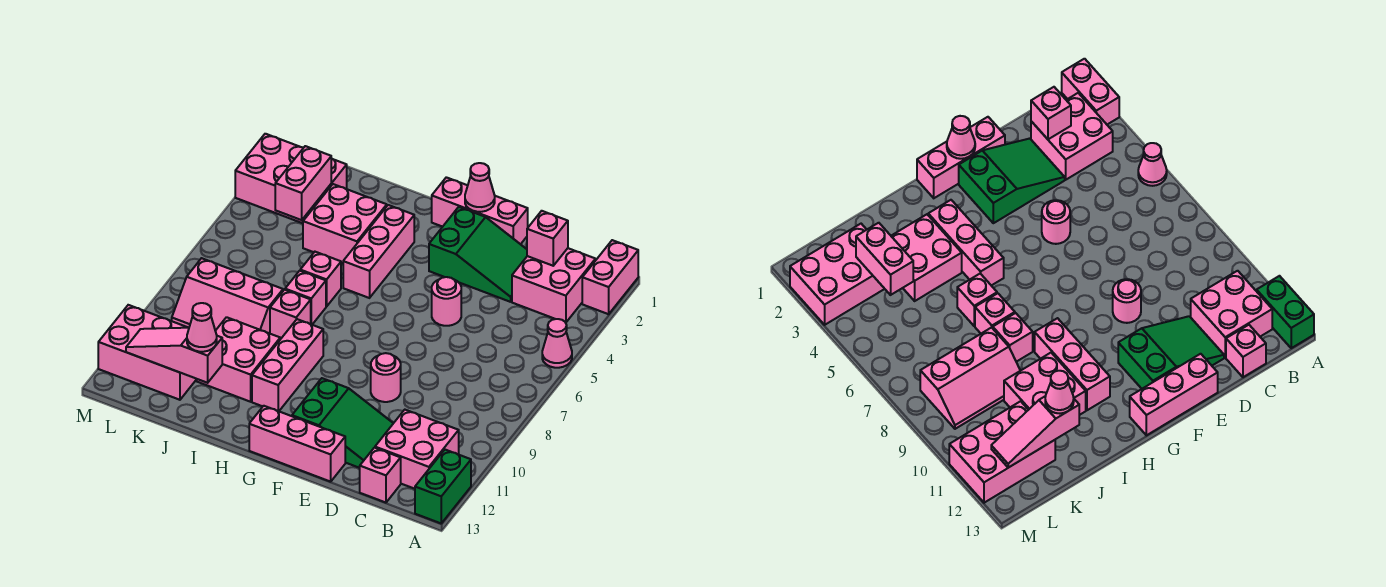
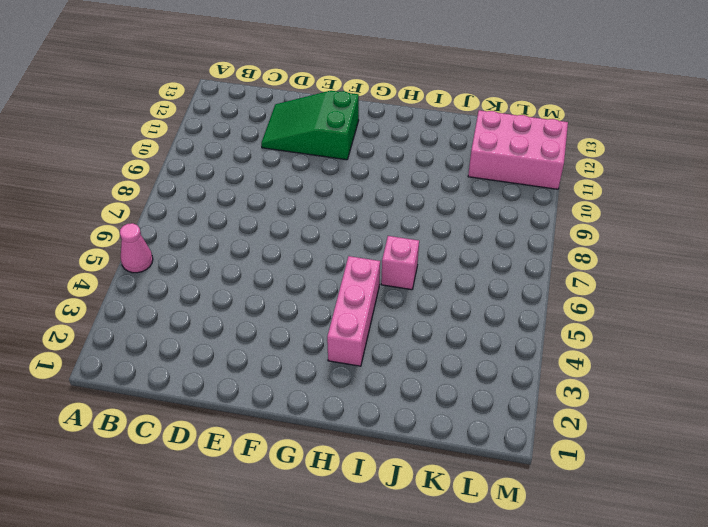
none -> pink 1x2 brick [582,240,638,314]
none -> green 1x2 brick [415,450,471,523]
none -> pink 2x2 brick [512,248,596,323]

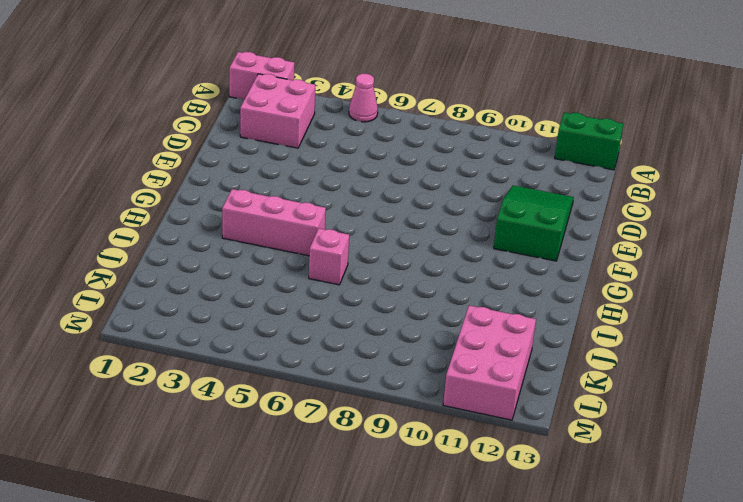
none -> pink 2x2 brick [375,410,459,489]
none -> pink 1x1 brick [360,448,401,503]
none -> green 2x3 slope [429,207,527,302]

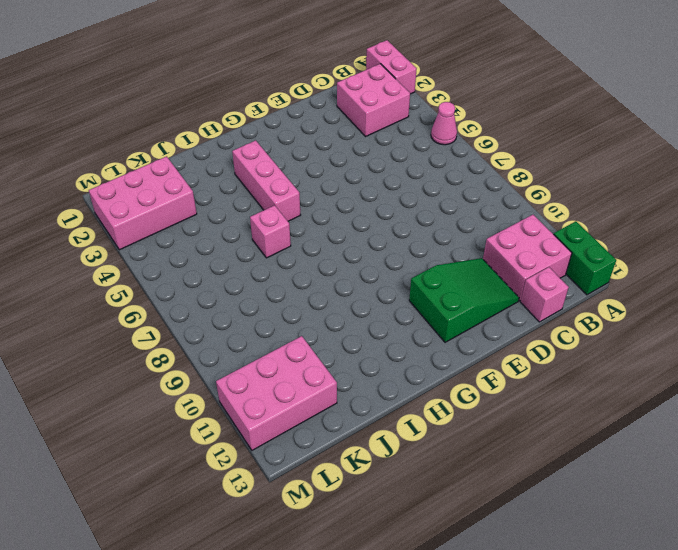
none -> green 2x3 slope [429,207,527,302]
none -> pink 1x3 brick [432,177,528,244]
none -> pink 1x1 round brick [432,277,461,326]

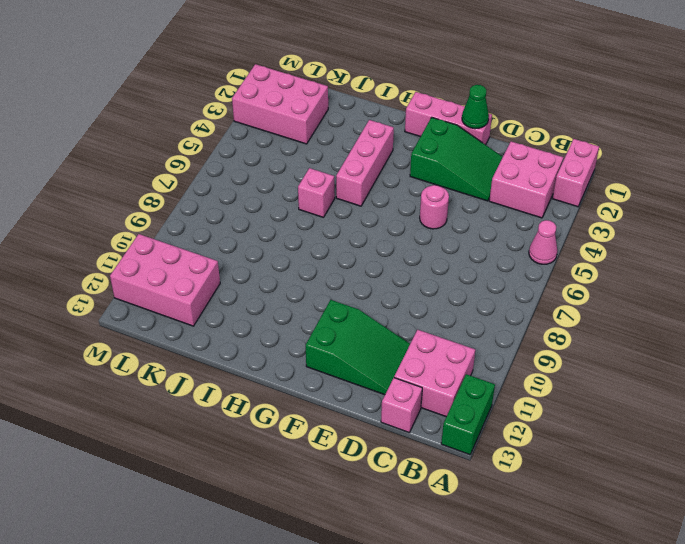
green 1x1 cone [462,85,489,129] -> none
none -> pink 1x1 round brick [371,353,401,402]
none -> pink 1x3 brick [249,406,345,482]
none -> pink 1x3 brick [252,319,323,411]

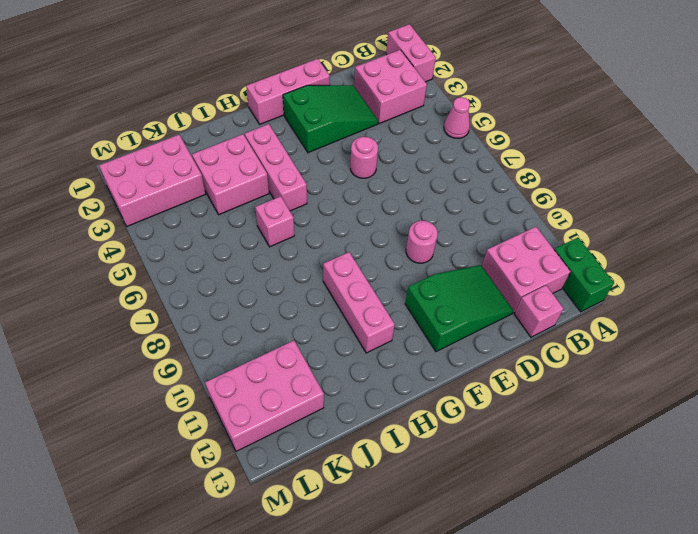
none -> pink 1x3 brick [249,406,345,482]
none -> pink 1x1 brick [285,271,326,325]
none -> pink 1x1 brick [270,290,311,339]

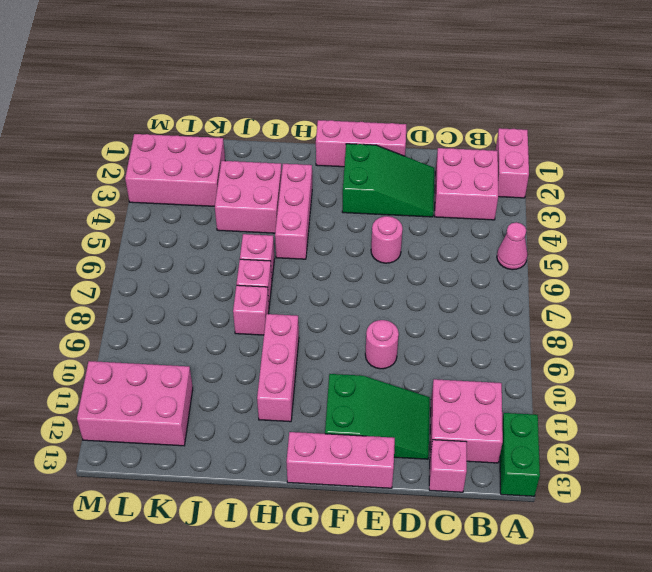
none -> pink 2x2 brick [197,317,280,402]
none -> pink 2x3 slope [172,258,283,333]
none -> pink 1x1 brick [527,211,568,266]

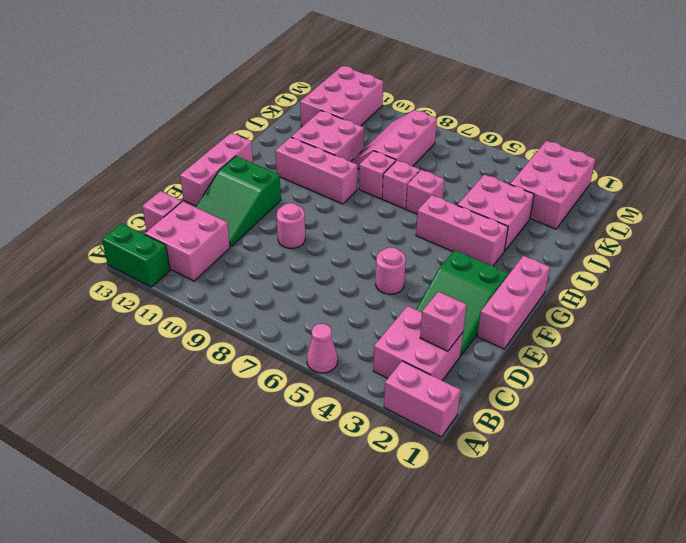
none -> pink 1x1 cone [465,163,495,212]
none -> pink 1x3 slope [126,328,222,383]
none -> pink 1x2 brick [275,146,331,220]

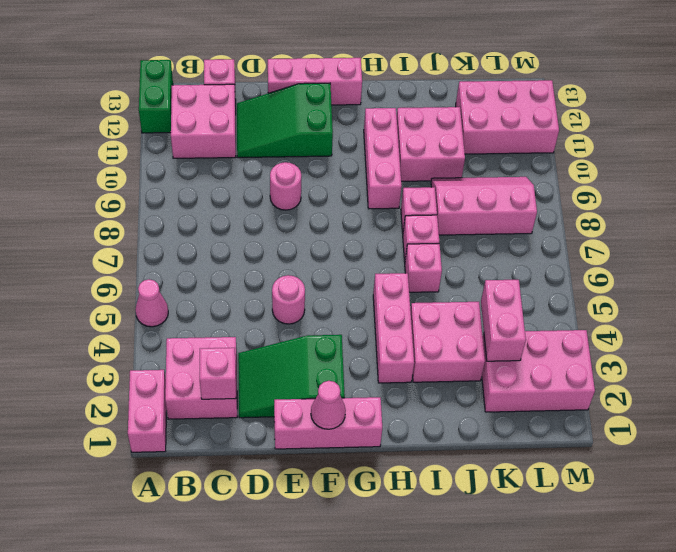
none -> pink 1x3 slope [126,328,222,383]
none -> pink 1x1 cone [187,303,217,352]

